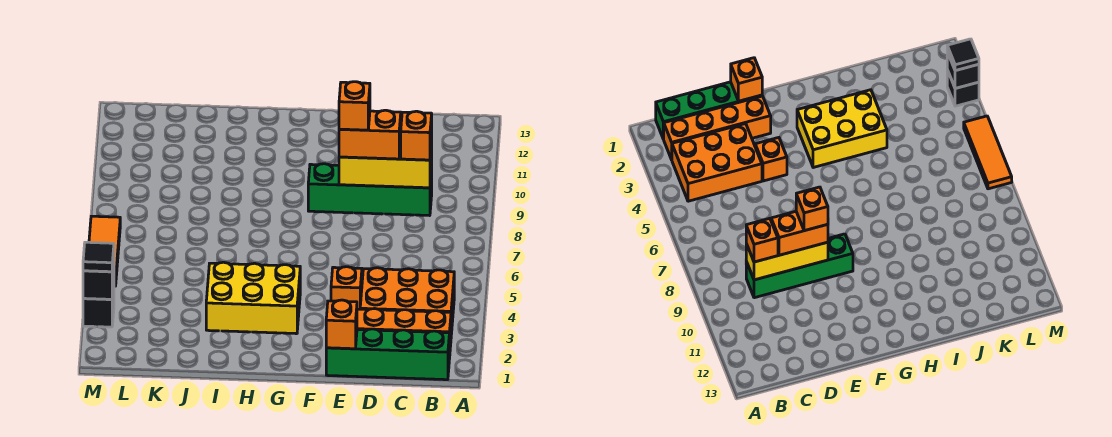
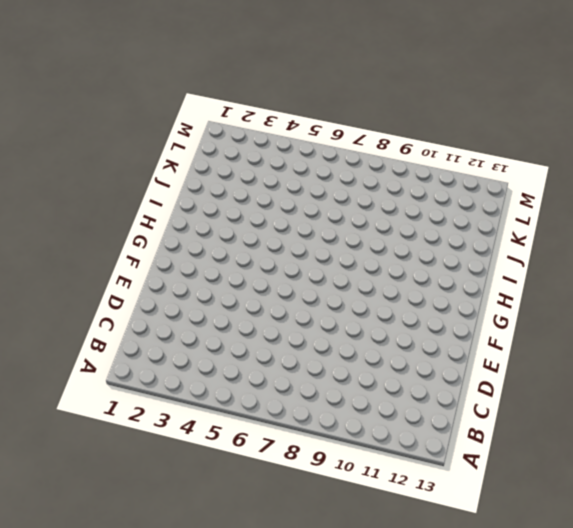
none -> green 1x4 brick [326,329,449,380]
none -> orange 1x4 brick [357,309,451,359]
none -> orange 2x3 brick [360,268,454,334]

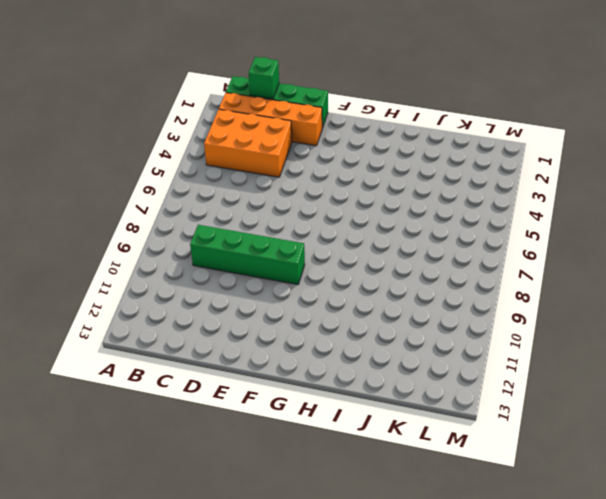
green 1x1 brick [249,57,279,99] -> none
none -> orange 1x1 brick [331,267,362,309]
none -> yellow 2x3 brick [206,262,300,334]
none -> black 1x1 brick [83,286,114,327]

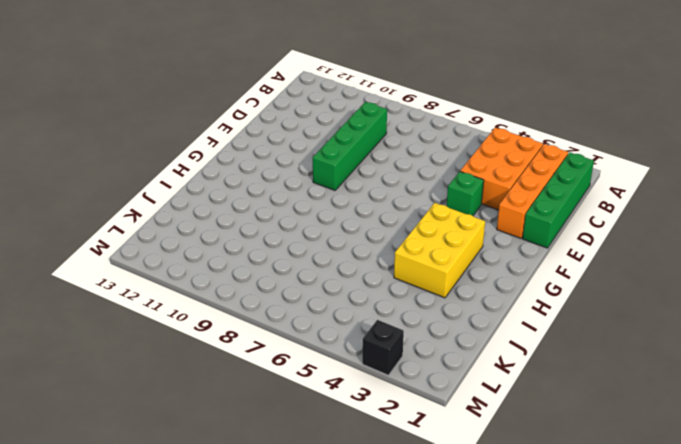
green 1x1 brick [447,172,484,216] -> orange 1x1 brick [331,267,362,309]
none -> orange 1x3 tile [89,216,120,286]
none -> yellow 1x3 brick [339,142,432,188]
none -> orange 1x1 brick [326,300,357,349]

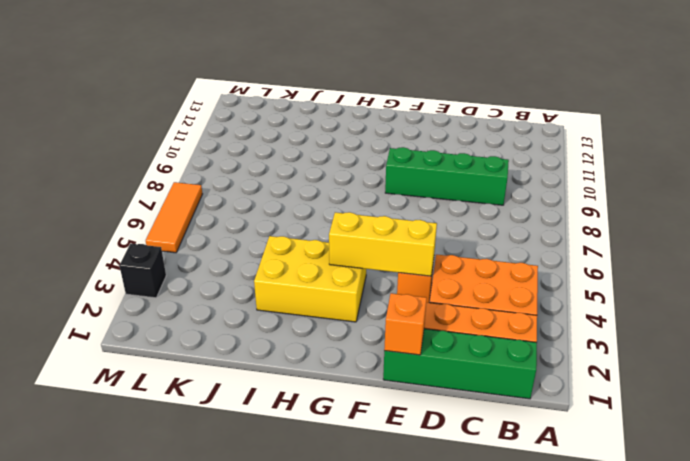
yellow 1x3 brick [329,212,437,276] -> yellow 1x3 brick moved to [339,142,432,188]
none -> black 1x1 brick [83,258,114,299]
none -> orange 1x1 brick [401,111,432,160]
none -> orange 1x2 brick [339,110,401,159]

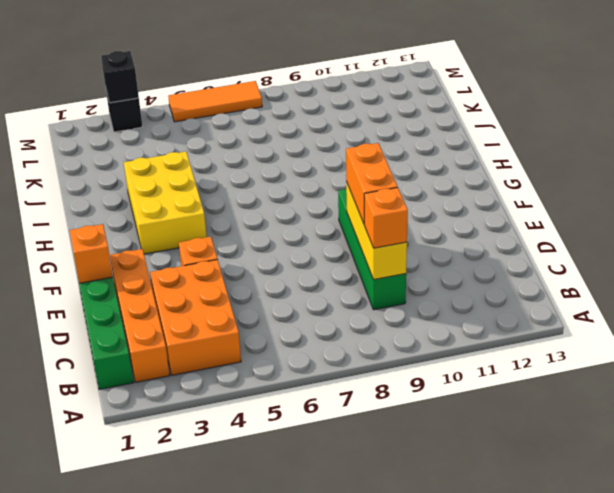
none -> black 1x1 tile [83,242,114,272]
none -> orange 1x1 brick [339,82,370,130]

